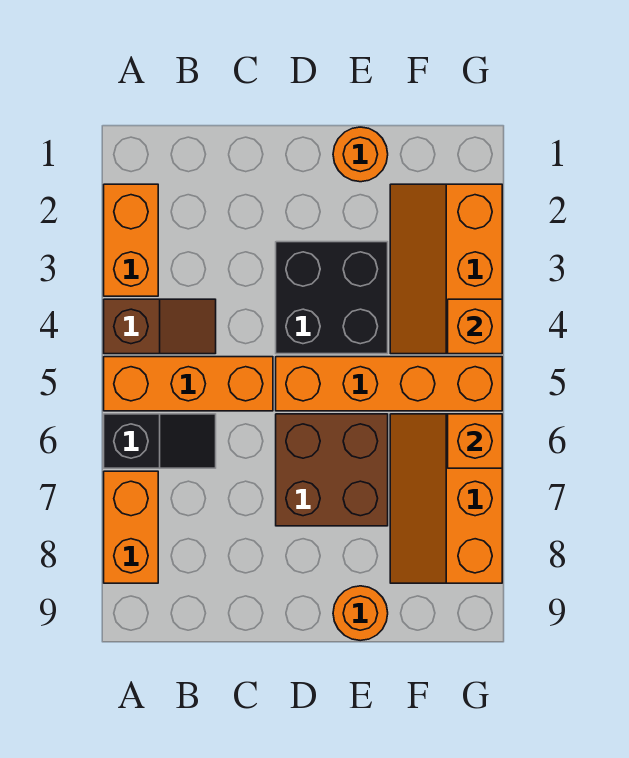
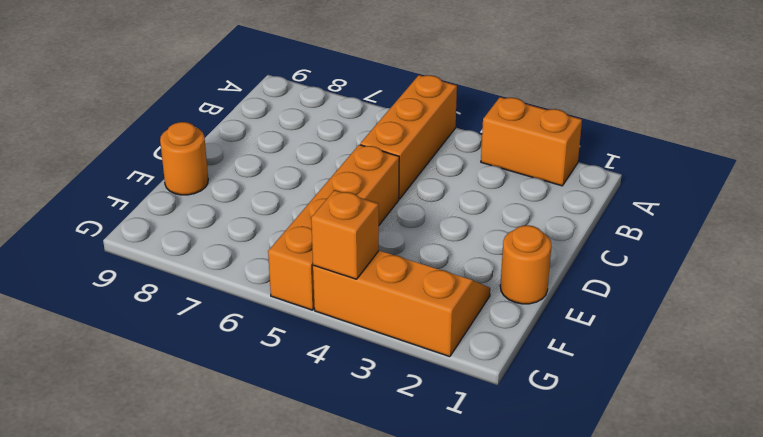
none -> brown 1x2 slope [104,299,216,354]
none -> black 1x2 slope [104,414,216,468]
none -> orange 1x2 brick [104,471,158,583]

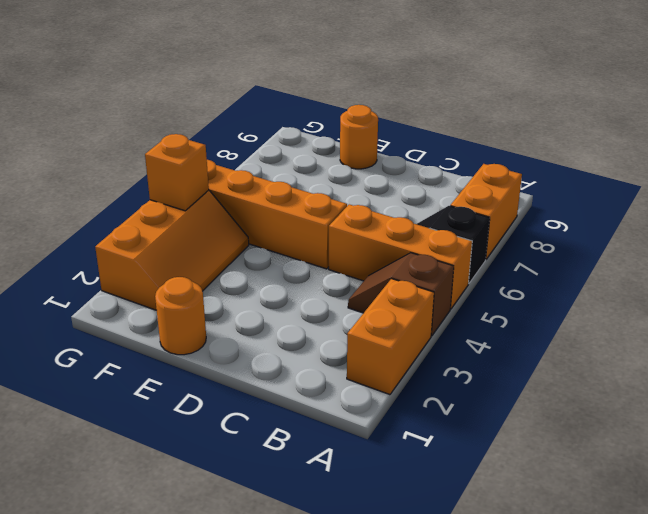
none -> black 2x2 brick [276,242,388,354]
none -> brown 2x2 brick [276,414,388,526]
none -> orange 2x3 slope [390,414,502,583]

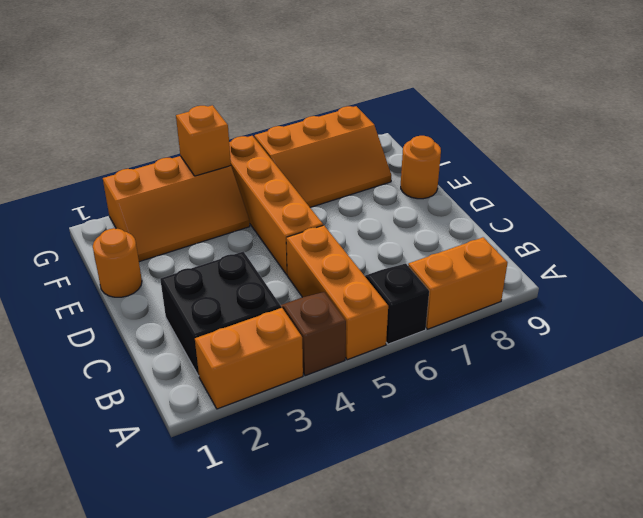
black 2x2 brick [160,251,281,376] -> black 2x2 brick moved to [276,242,388,354]
none -> brown 2x2 brick [276,414,388,526]
none -> orange 1x1 brick [448,414,502,468]

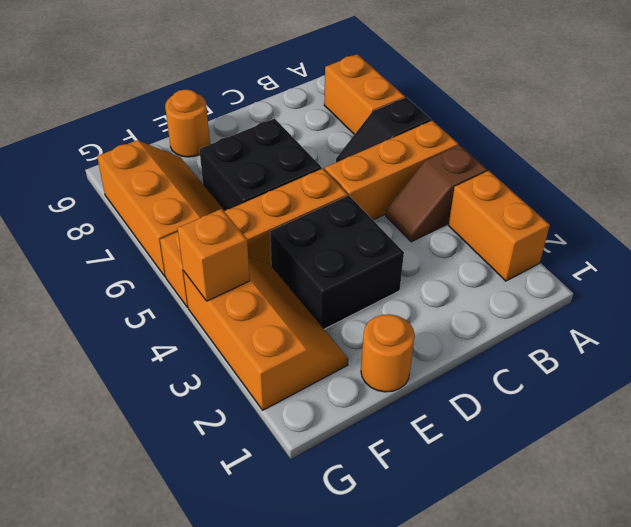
black 2x2 brick [199,119,322,211] -> brown 2x2 brick [276,414,388,526]
none -> orange 1x1 brick [448,414,502,468]

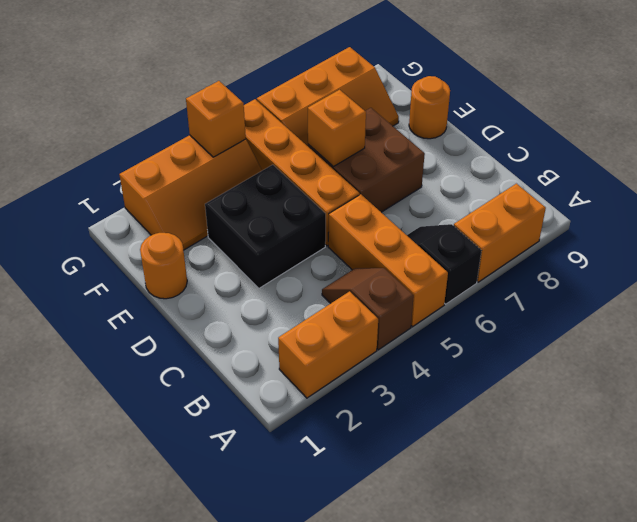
orange 1x1 brick [308,90,366,167] -> orange 1x1 brick moved to [448,414,502,468]

